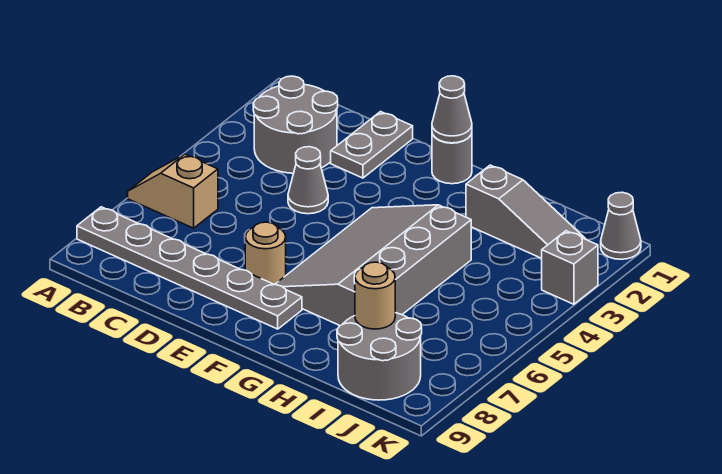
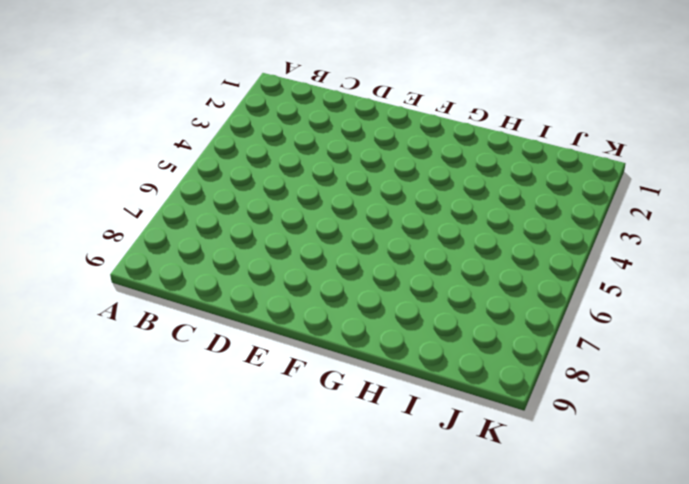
none -> tan 1x2 slope [128,154,218,228]
none -> grey 1x6 plate [77,207,302,329]
none -> grey 2x2 round brick [253,76,338,173]

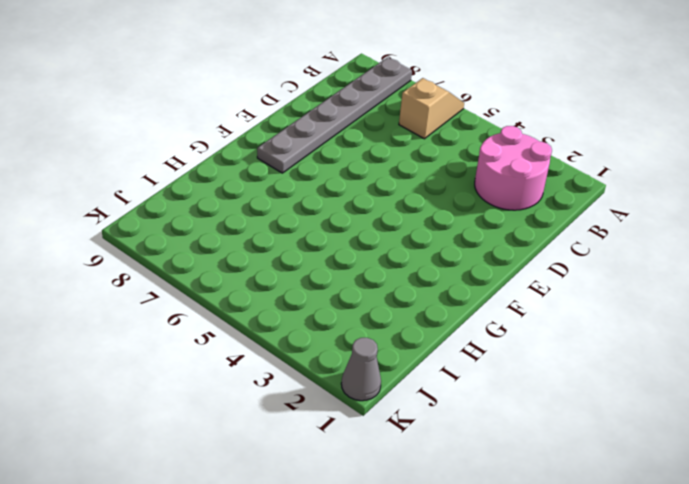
pink 2x2 round brick [475,126,552,210] -> grey 2x2 round brick [253,76,338,173]
none -> grey 1x2 plate [331,112,413,178]
none -> grey 1x1 cone [288,147,328,214]
none -> tan 1x1 round brick [245,222,286,285]

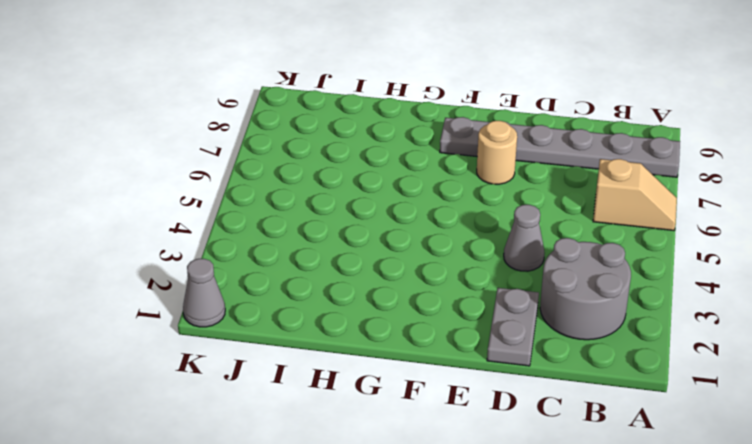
none -> grey 1x1 round brick [432,133,472,184]
none -> grey 3x4 slope [275,205,471,326]
none -> grey 1x3 slope [466,165,585,258]

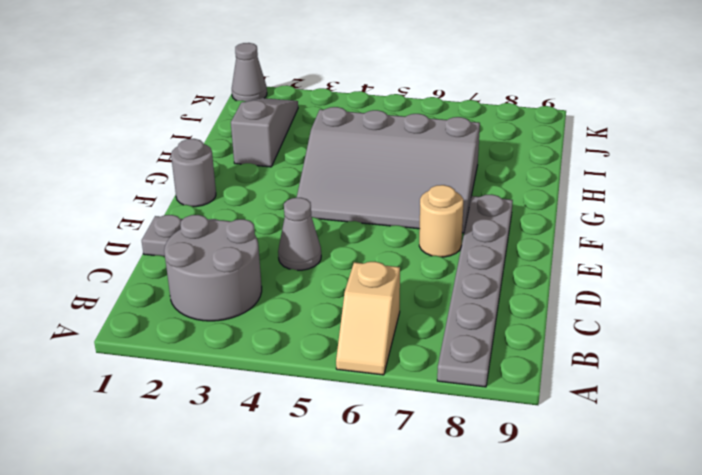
none -> grey 2x2 round brick [337,313,422,400]
none -> grey 1x1 brick [542,231,598,304]
none -> grey 1x1 cone [432,76,472,143]

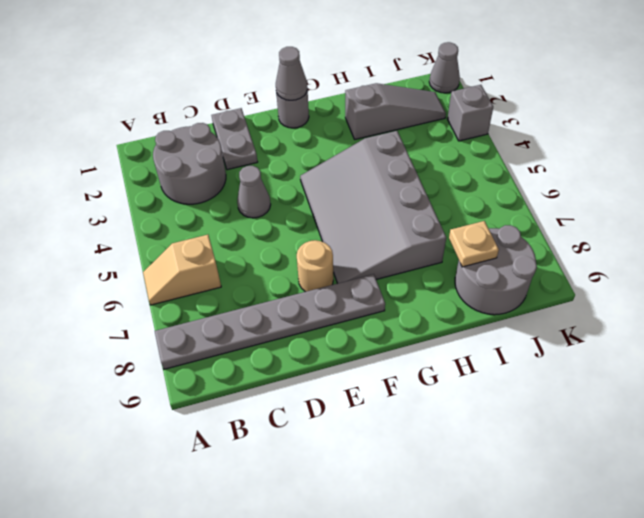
tan 1x1 plate [449,221,499,267] -> tan 1x1 round brick [355,262,395,329]

